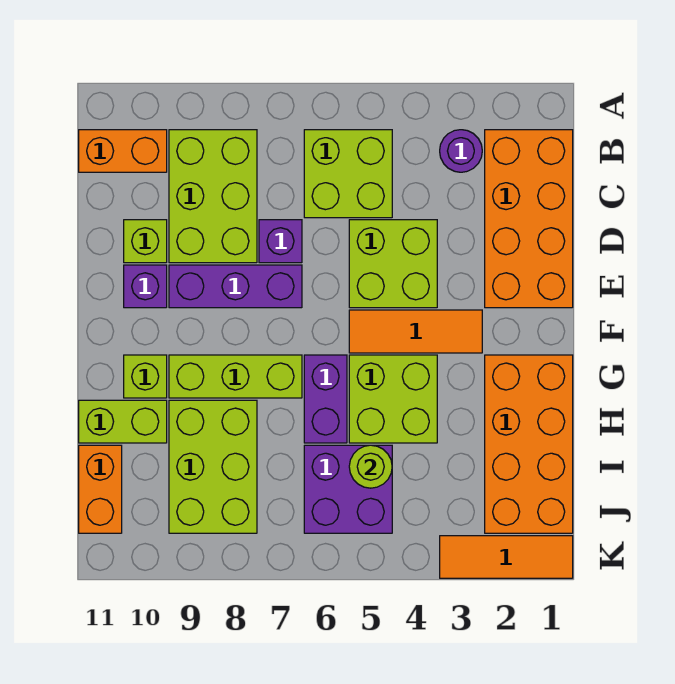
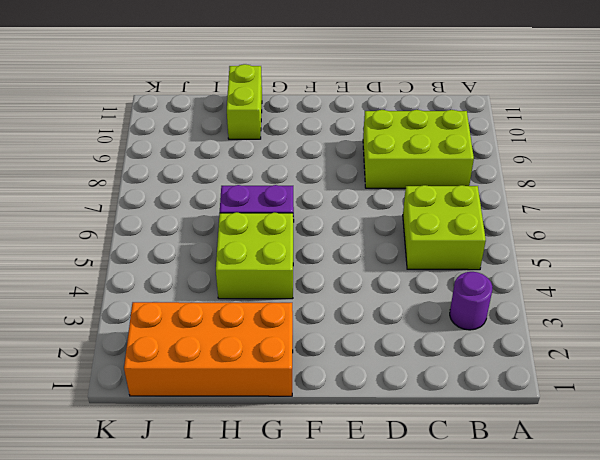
none -> orange 2x4 brick [485,130,573,308]
none -> orange 1x2 brick [79,130,167,172]
none -> lime 2x2 brick [349,220,437,308]

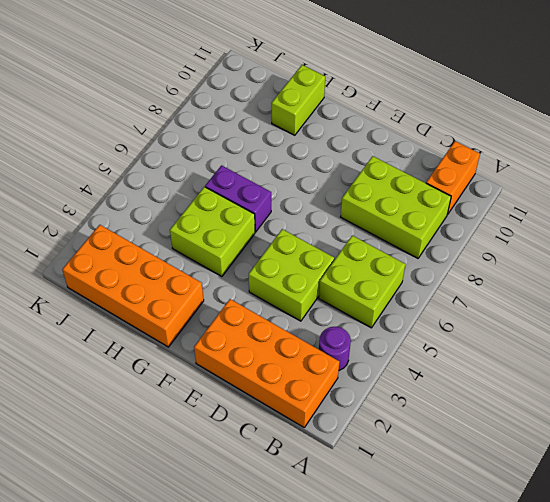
none -> purple 1x1 brick [259,220,302,263]
none -> lime 1x1 brick [124,220,167,263]
none -> purple 1x3 brick [169,265,302,308]

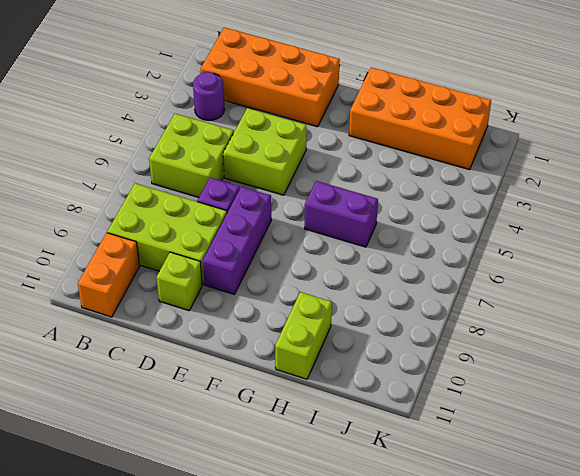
none -> purple 1x1 brick [124,265,167,308]
none -> orange 1x3 tile [349,310,482,353]
none -> lime 2x2 brick [349,355,437,443]

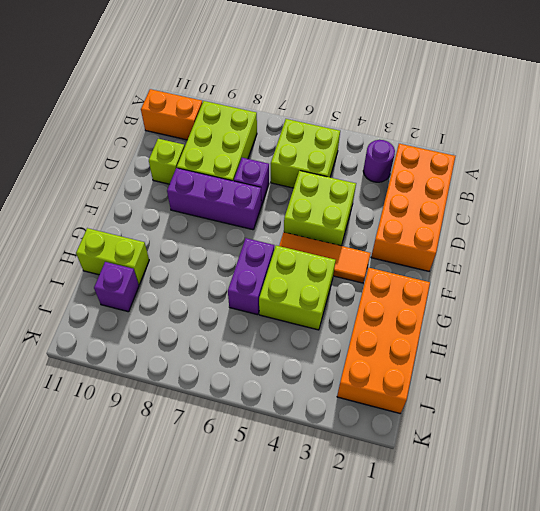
purple 1x1 brick [94,262,139,312] -> purple 1x1 brick moved to [124,265,167,308]
none -> lime 1x3 brick [169,355,302,398]
none -> lime 1x1 brick [124,355,167,398]
none -> lime 2x3 brick [169,400,257,533]

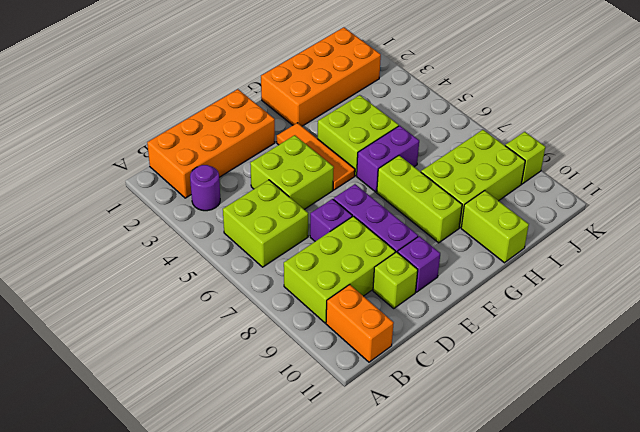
lime 1x1 brick [505,132,545,184] -> lime 1x1 brick moved to [124,355,167,398]
none -> purple 2x2 brick [304,445,392,533]
none -> orange 1x2 brick [79,445,122,533]
none -> orange 1x3 tile [440,536,573,578]

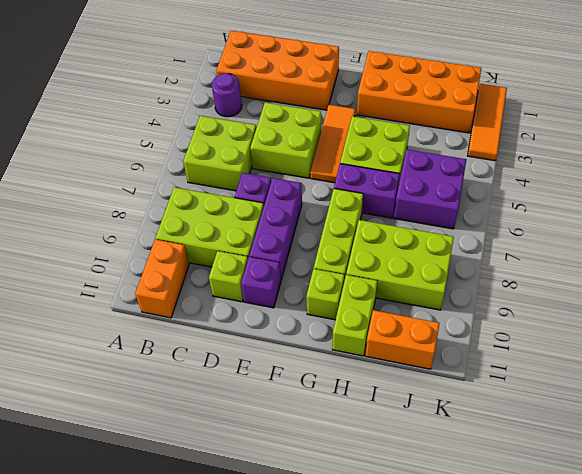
none -> lime 1x1 round brick [349,445,392,488]

